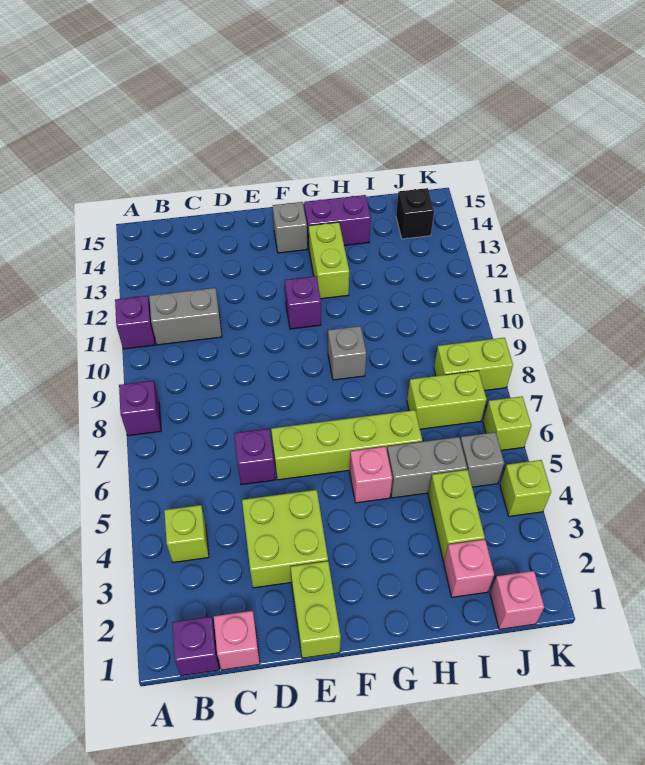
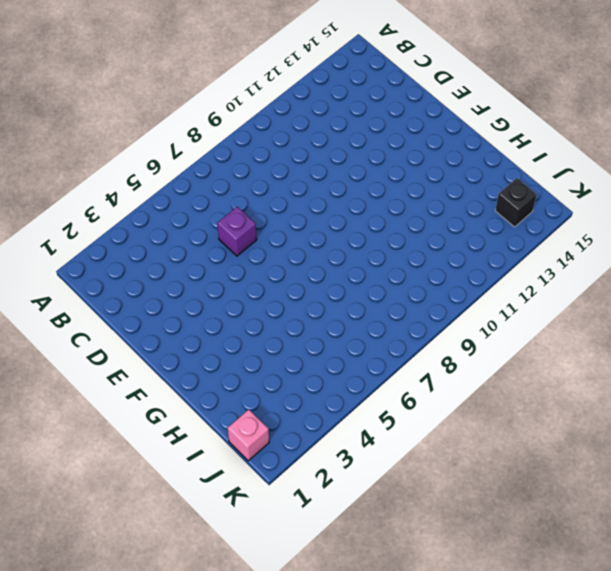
none -> purple 1x1 brick [119,381,161,436]
none -> purple 1x1 brick [115,296,155,349]
none -> purple 1x1 brick [172,617,219,676]

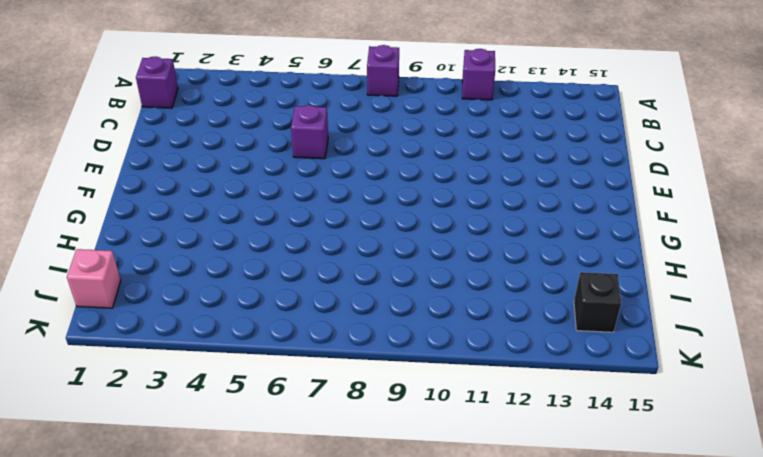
none -> lime 1x1 brick [164,505,209,562]
none -> grey 1x2 brick [149,288,222,345]
none -> pink 1x1 brick [214,611,260,670]

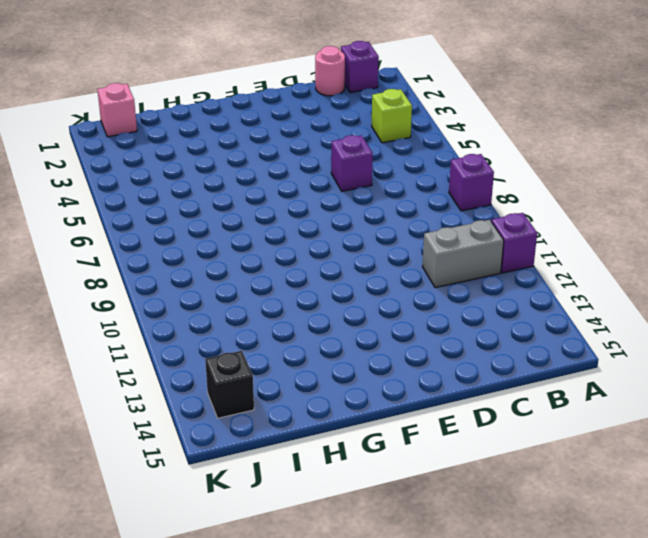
pink 1x1 round brick [315,46,345,96] -> pink 1x1 brick [214,611,260,670]
none -> lime 2x2 brick [242,490,328,588]
none -> lime 1x2 brick [291,561,341,658]
none -> lime 1x4 brick [271,410,422,480]

